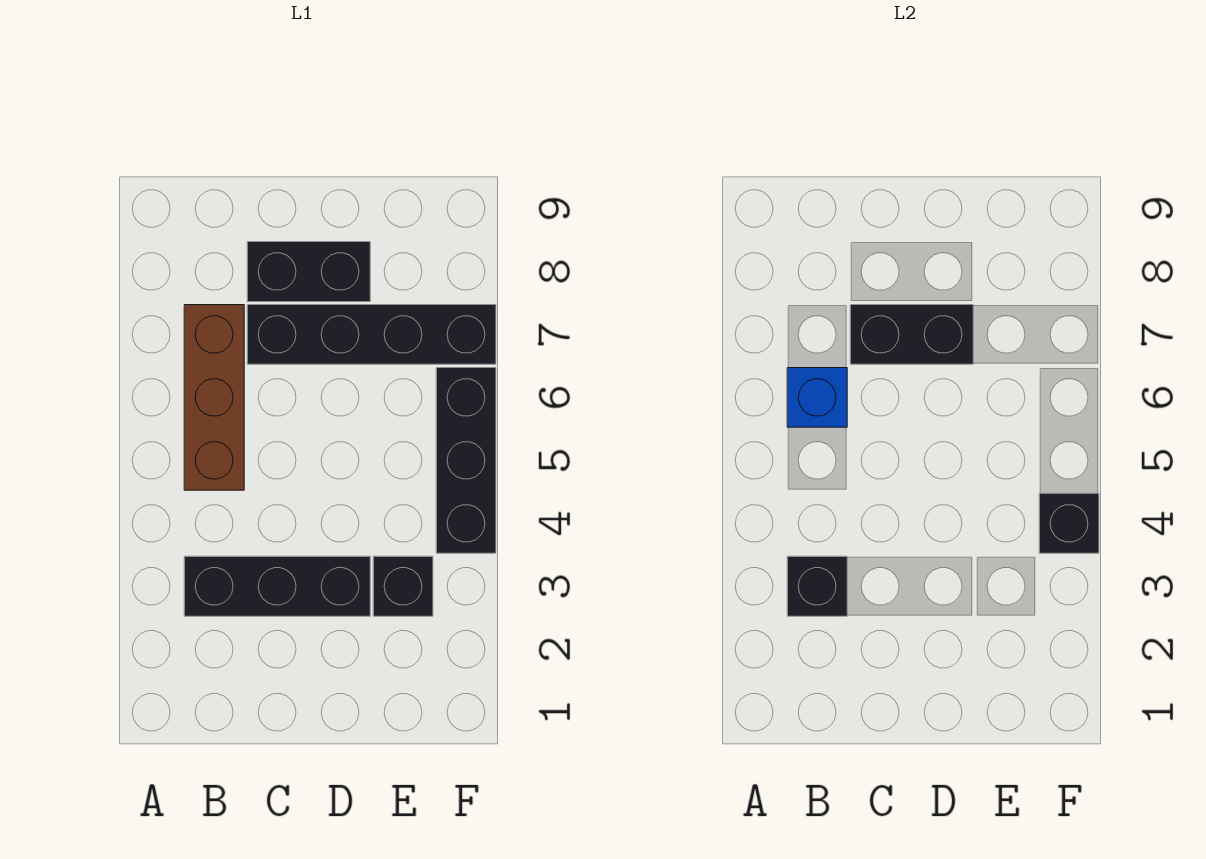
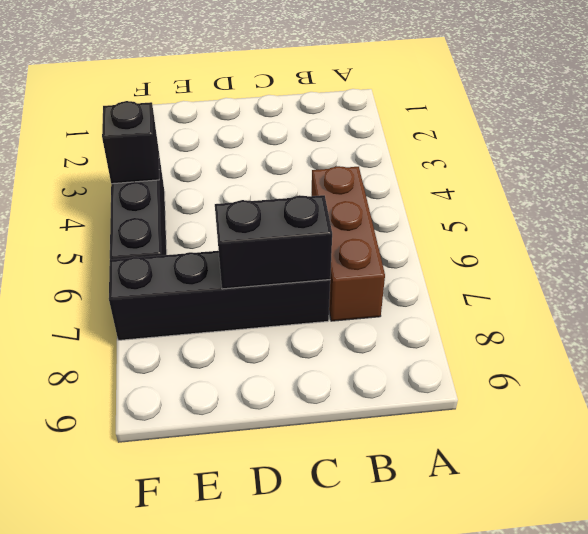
none -> black 1x3 brick [184,556,370,616]
none -> black 1x2 brick [247,242,370,302]

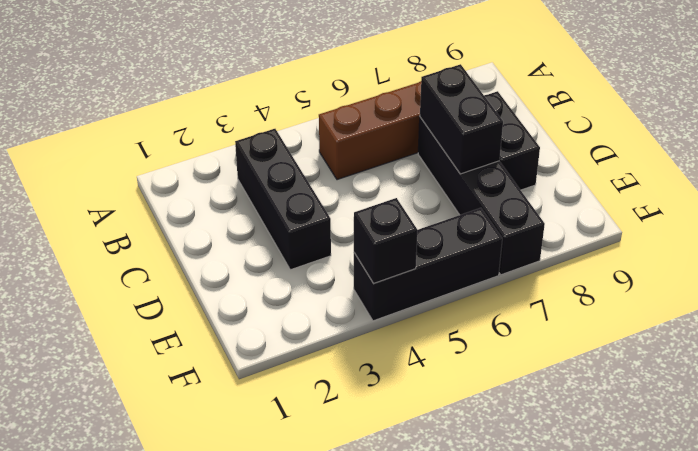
none -> black 1x1 brick [373,556,433,616]
none -> black 1x1 brick [787,556,847,616]

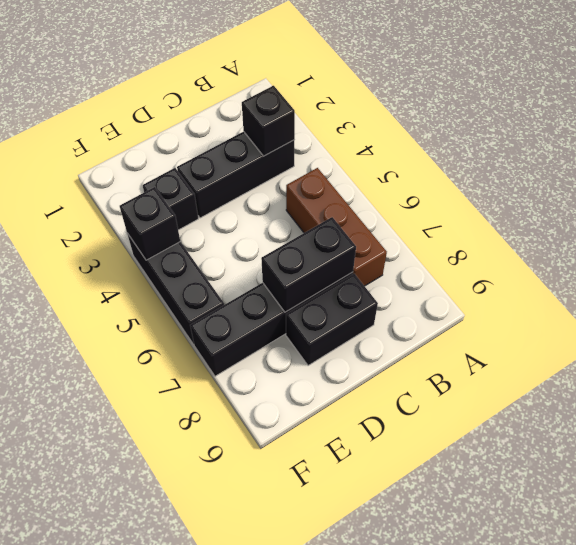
none -> blue 1x1 brick [787,368,847,427]

